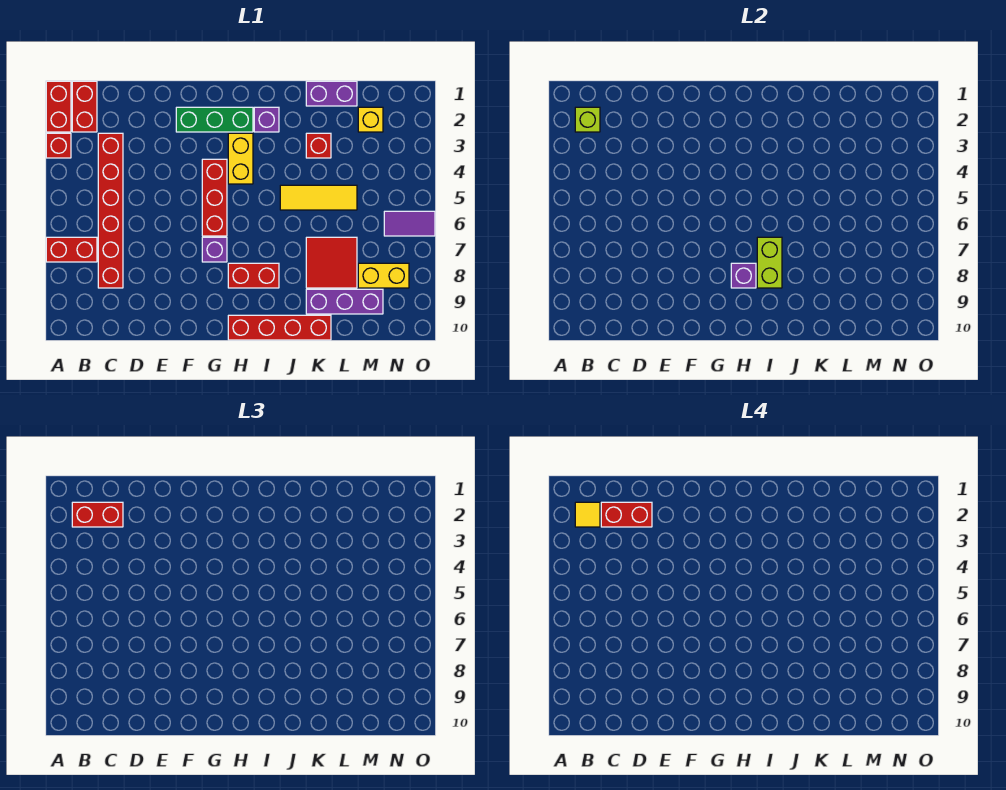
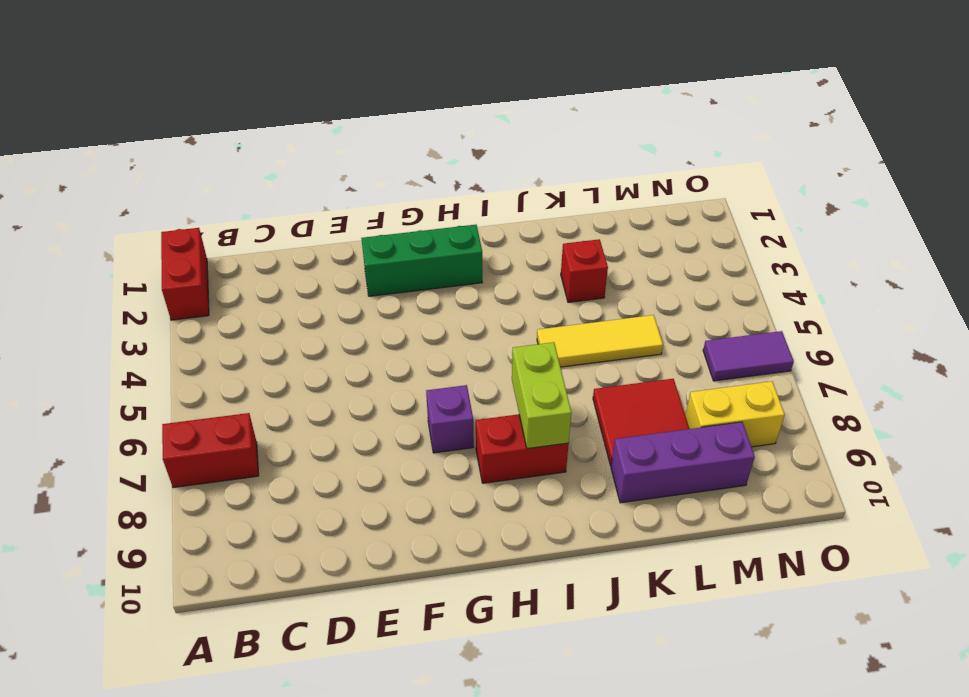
none -> red 1x1 brick [46,133,71,158]
none -> red 1x2 brick [72,81,97,132]
none -> red 1x6 brick [98,133,123,288]

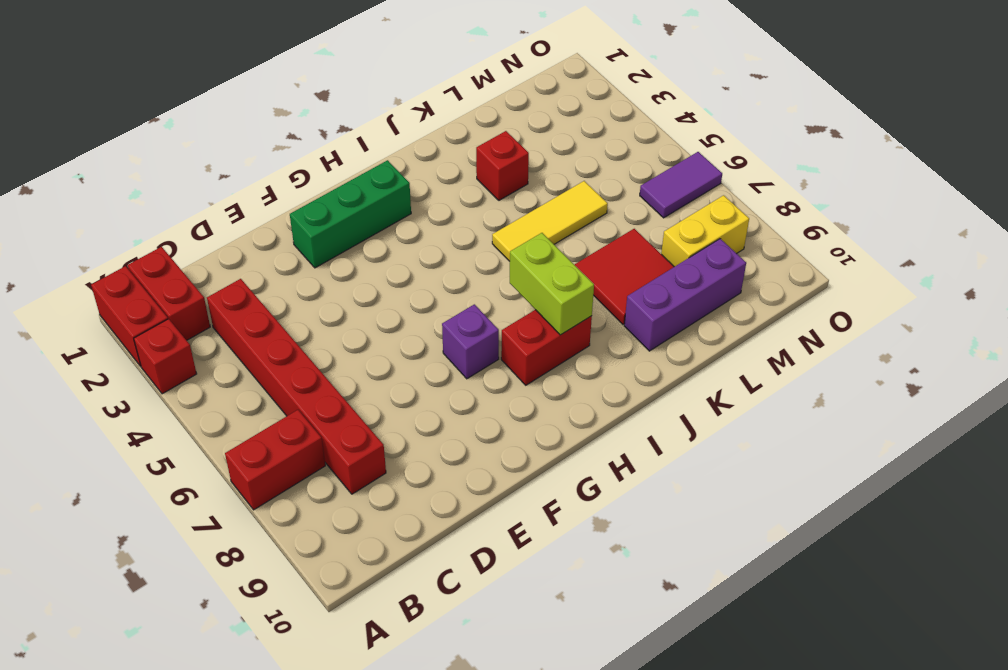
none -> red 1x3 brick [202,159,227,236]
none -> yellow 1x2 brick [228,133,253,184]
none -> red 1x4 brick [228,315,331,340]

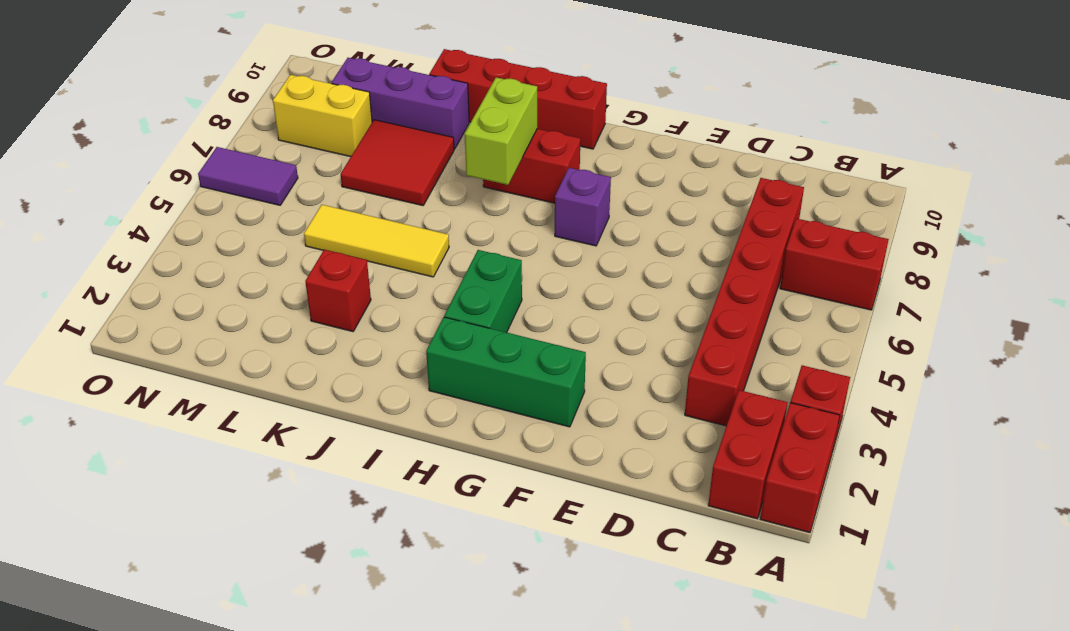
green 1x2 brick [444,250,522,333] -> yellow 1x2 brick [228,133,253,184]
none -> red 1x3 brick [202,159,227,236]
none -> purple 1x1 brick [254,107,279,132]
none -> purple 1x2 brick [306,81,357,106]

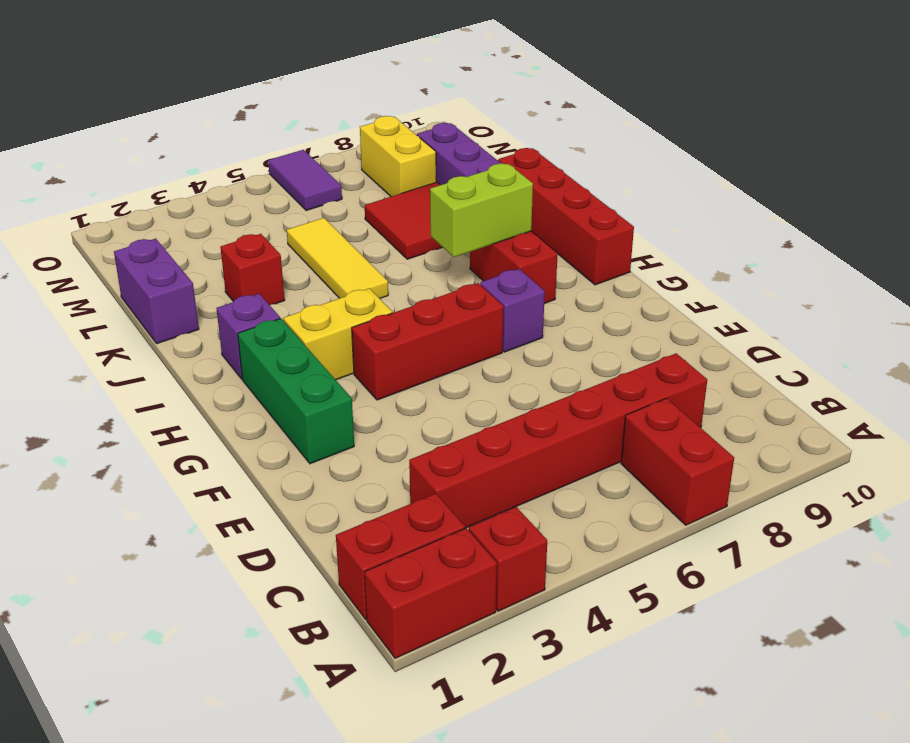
none -> yellow 1x1 brick [358,107,383,132]
none -> lime 1x1 brick [575,107,600,132]
none -> purple 1x1 brick [731,263,756,288]

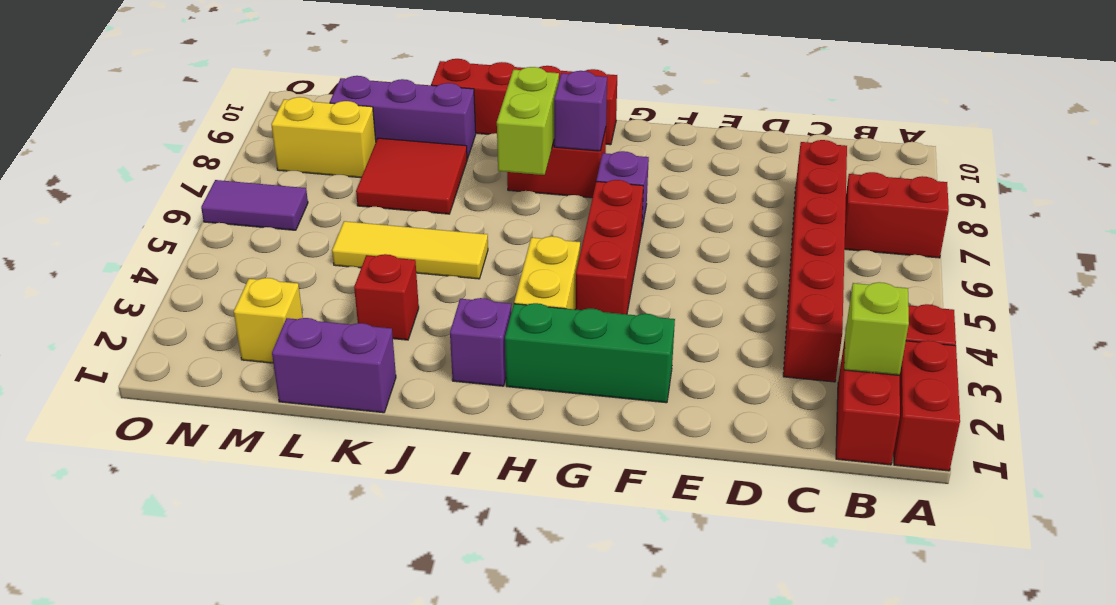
none -> red 1x2 brick [72,502,123,527]
none -> yellow 1x1 tile [575,502,600,527]
none -> red 1x2 brick [601,502,652,527]

